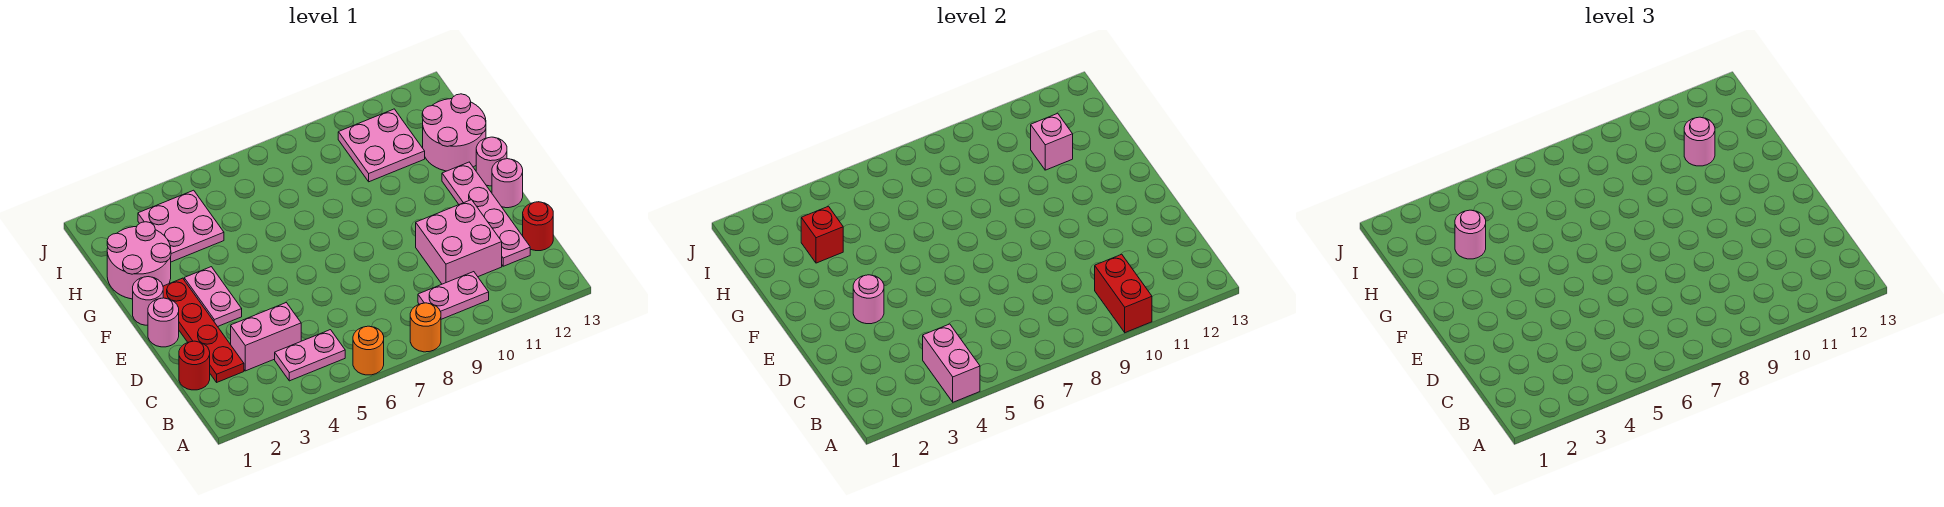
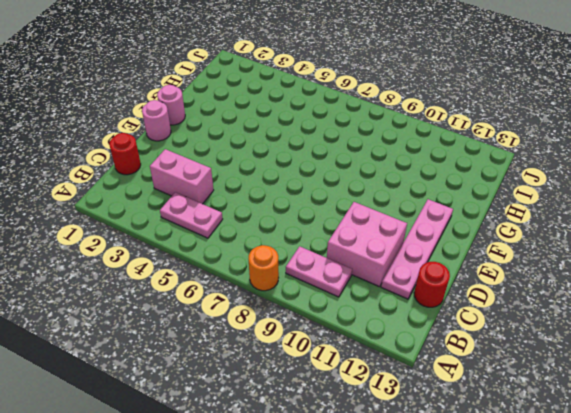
none -> orange 1x1 round brick [353,326,384,375]
none -> red 1x4 plate [163,278,244,382]
none -> pink 1x2 plate [184,267,242,327]

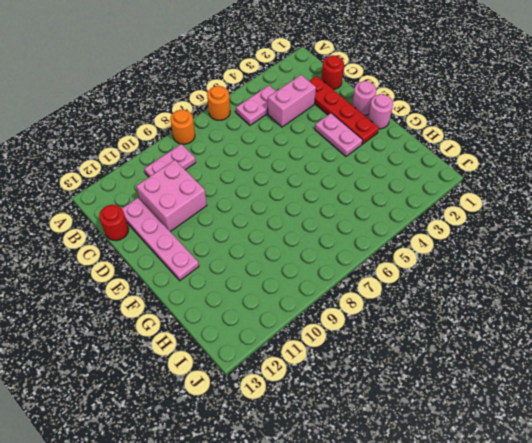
none -> pink 1x1 round brick [492,159,523,208]
none -> pink 1x1 round brick [476,137,507,186]
none -> pink 2x2 round brick [107,222,171,299]

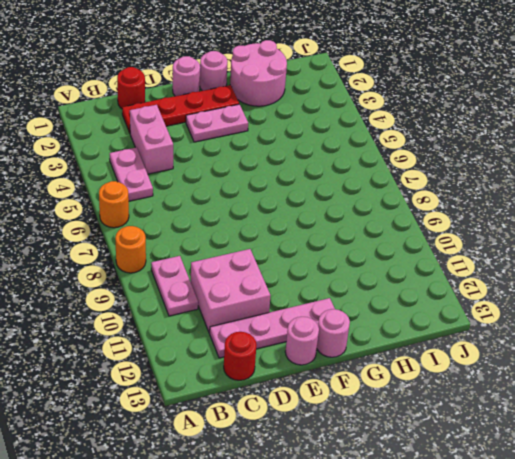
none -> pink 2x2 round brick [422,94,486,171]
none -> pink 2x2 plate [138,190,224,262]
none -> pink 2x2 plate [338,109,425,182]

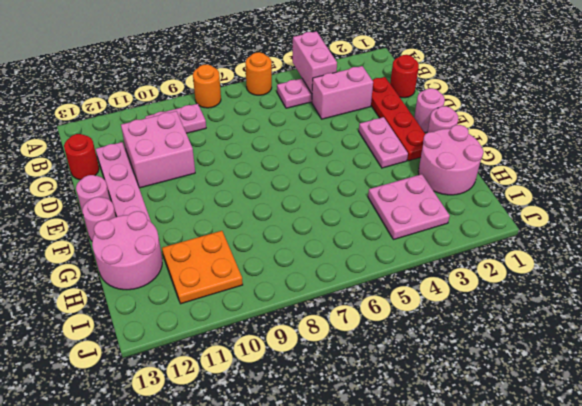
orange 2x2 plate [162,231,243,304] -> pink 2x2 plate [338,109,425,182]
none -> red 1x2 brick [1095,254,1152,333]
none -> pink 1x1 round brick [853,275,884,324]
none -> red 1x1 brick [801,206,843,263]

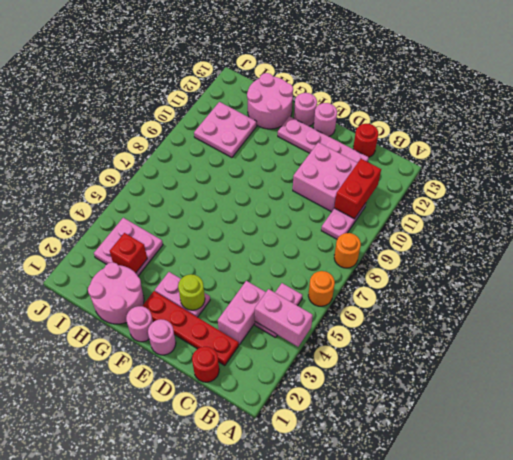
red 1x2 brick [334,159,381,219] -> red 1x2 brick turned to [1095,254,1152,333]
lime 1x1 round brick [178,274,205,310] -> pink 1x1 round brick [853,275,884,324]
none -> pink 1x1 brick [1031,113,1073,170]
none -> pink 1x1 round brick [1455,210,1486,259]
none -> pink 1x1 round brick [1684,117,1715,166]

